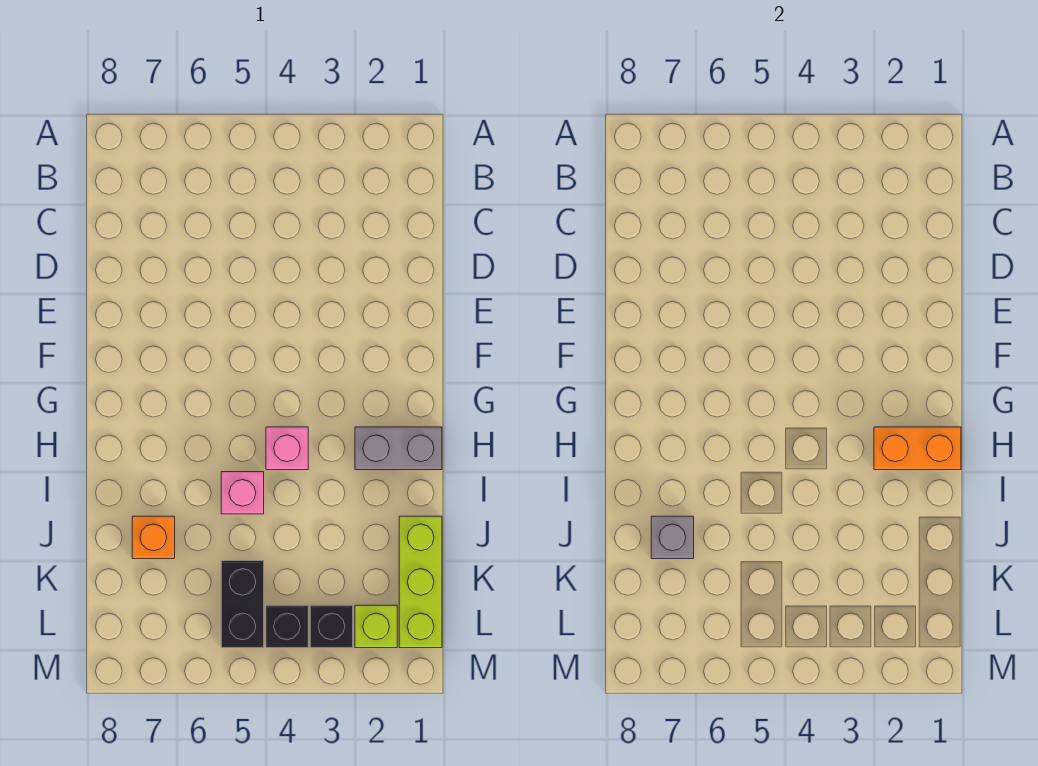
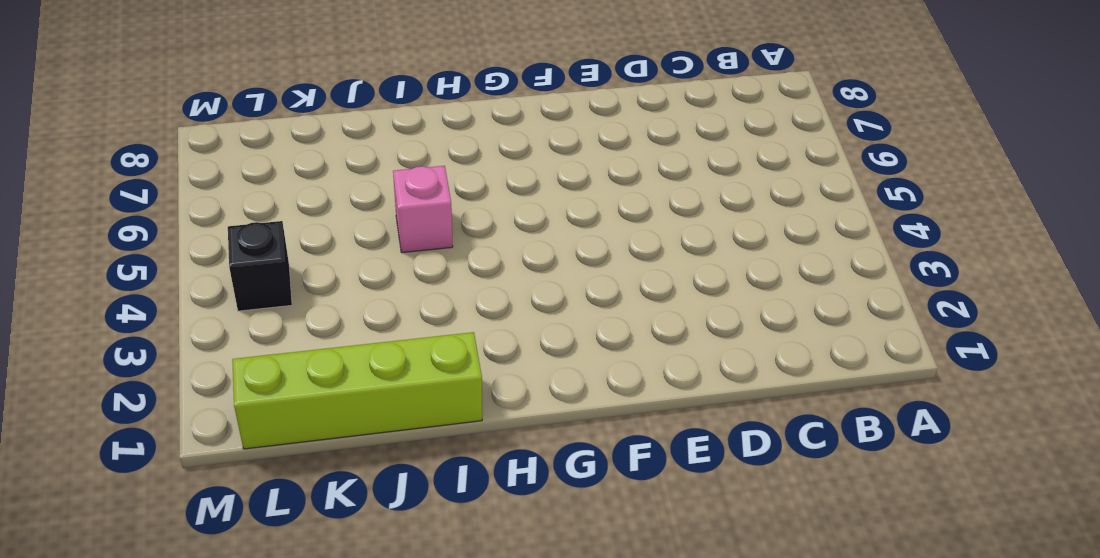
lime 1x4 brick [232,332,482,449] -> lime 1x3 brick [399,516,442,648]
none -> grey 1x2 brick [355,427,442,470]
none -> pink 1x1 brick [266,427,308,470]

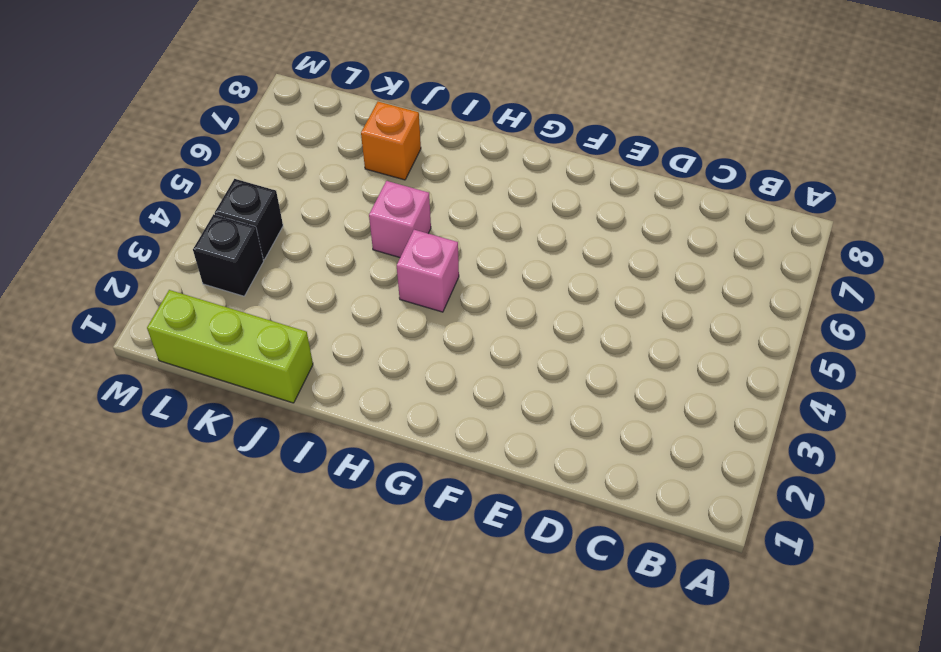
none -> grey 1x2 brick [355,427,442,470]
none -> black 1x2 brick [221,561,264,648]

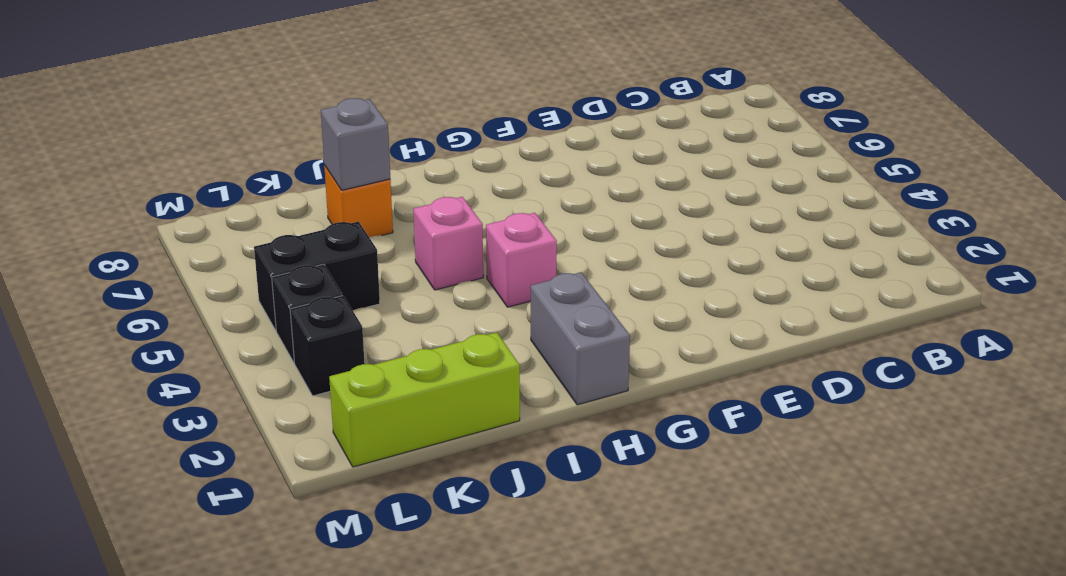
none -> lime 1x1 brick [355,605,397,648]
none -> orange 1x2 brick [874,427,961,470]

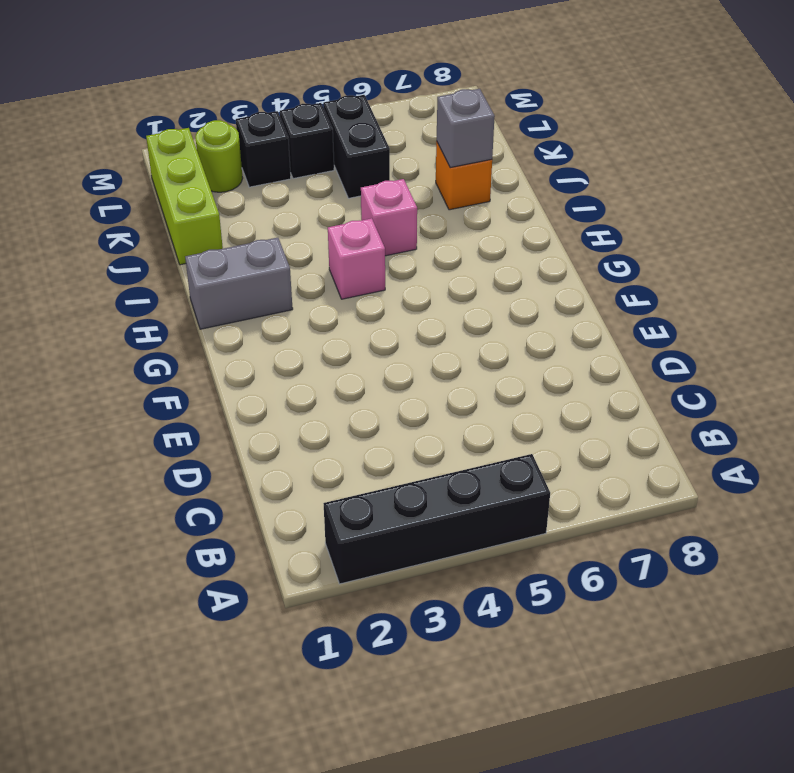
black 1x4 brick [324,454,550,584] -> none
lime 1x1 round brick [195,120,243,192] -> lime 1x1 brick [355,605,397,648]
none -> orange 1x2 brick [874,427,961,470]

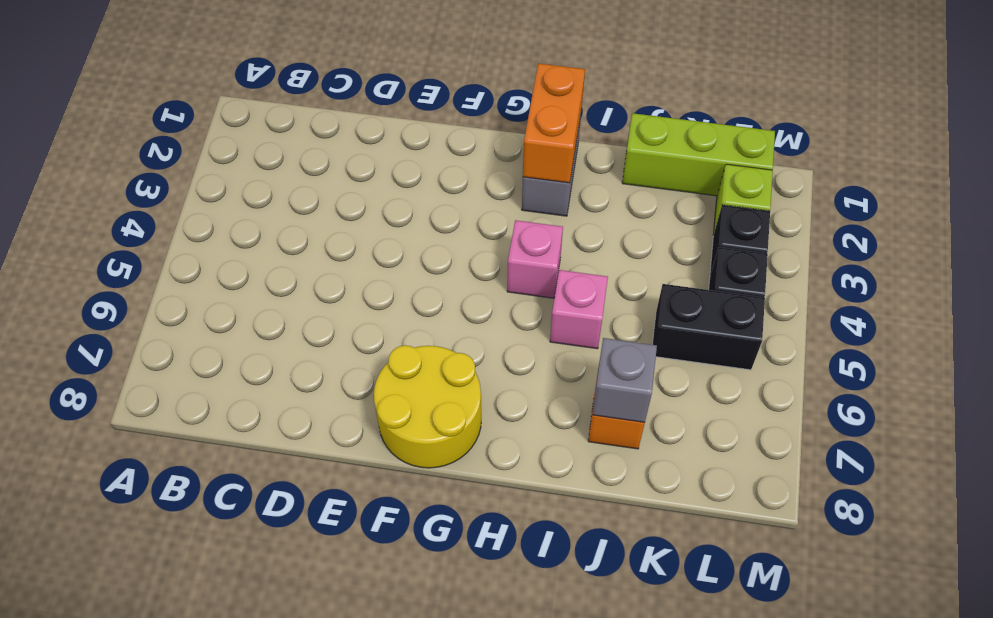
yellow 2x2 round brick [374,345,481,468] -> none

